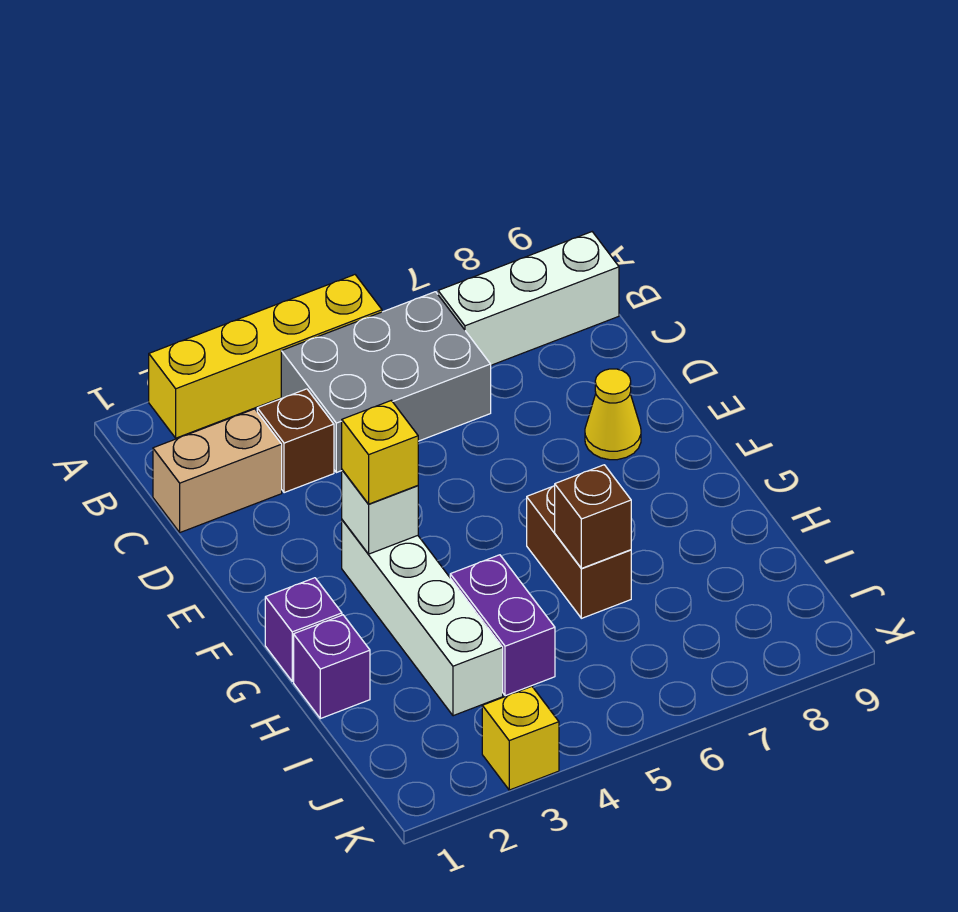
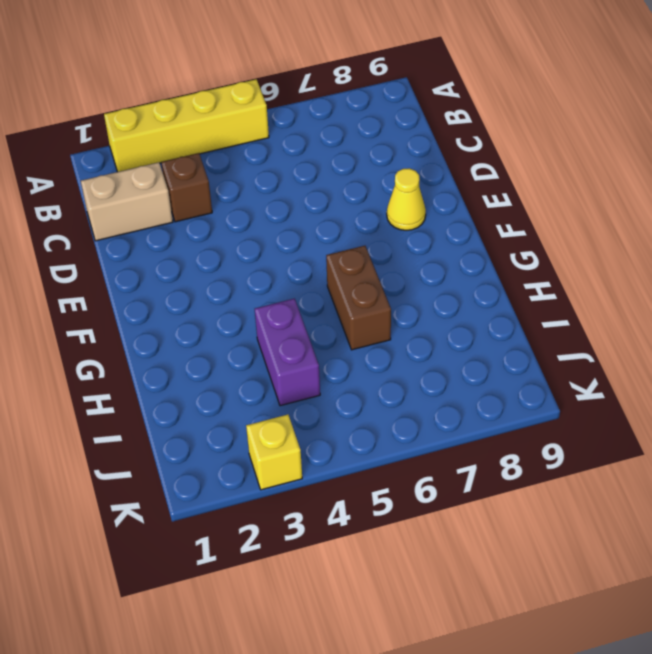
none -> grey 2x3 brick [281,292,491,473]
none -> white 1x3 brick [438,232,619,365]
none -> white 1x4 brick [342,520,503,716]

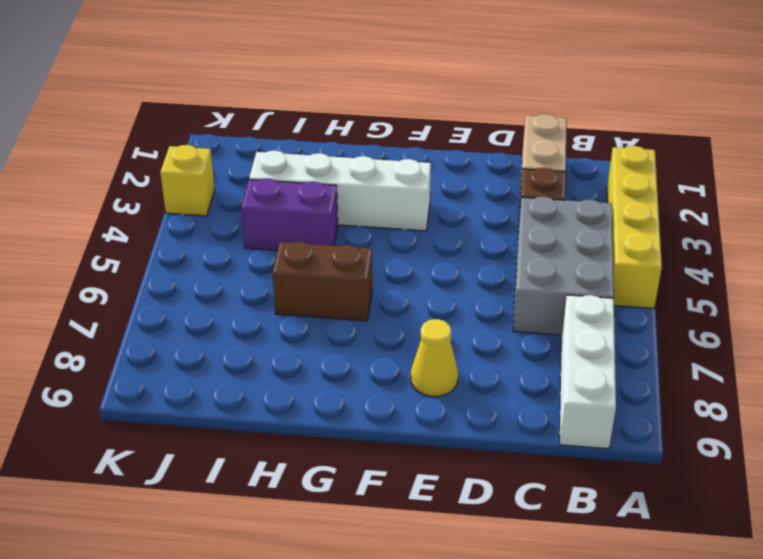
none -> purple 1x1 brick [265,578,342,681]
none -> purple 1x1 brick [294,615,370,719]
none -> white 1x1 brick [341,470,418,554]

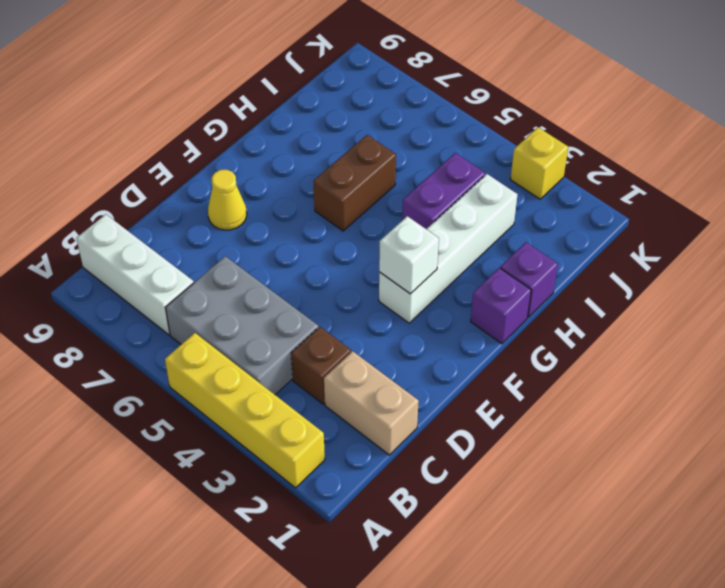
none -> brown 1x1 brick [555,465,631,568]
none -> yellow 1x1 brick [342,401,418,504]

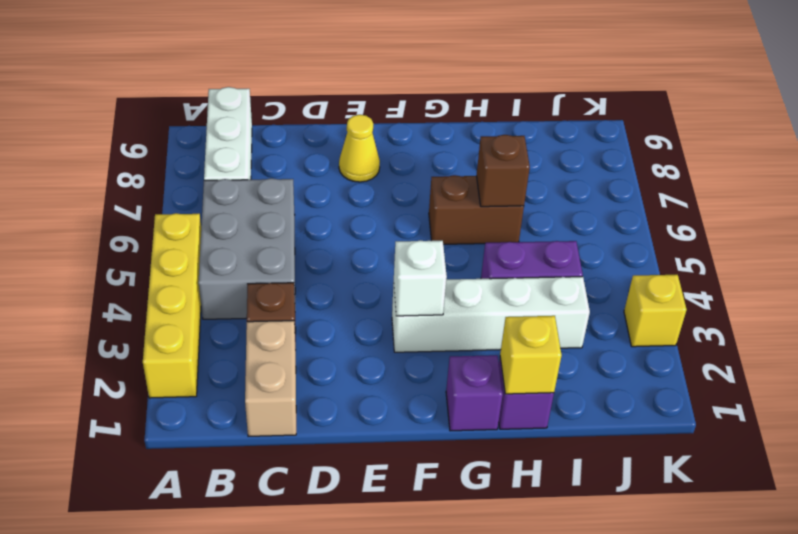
yellow 1x1 brick [500,316,562,394] -> yellow 1x1 brick moved to [342,401,418,504]

